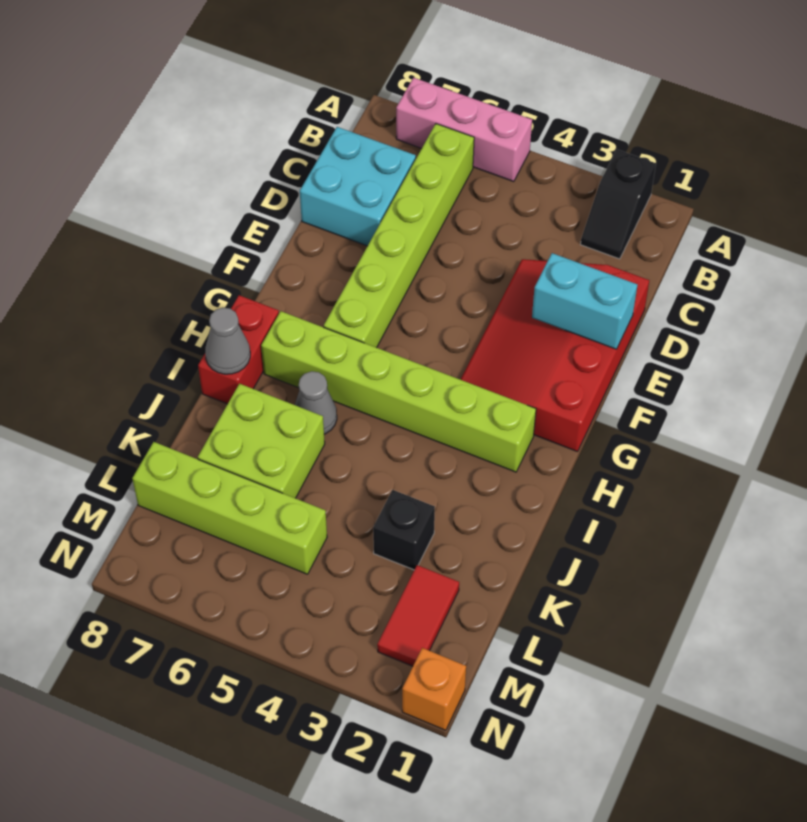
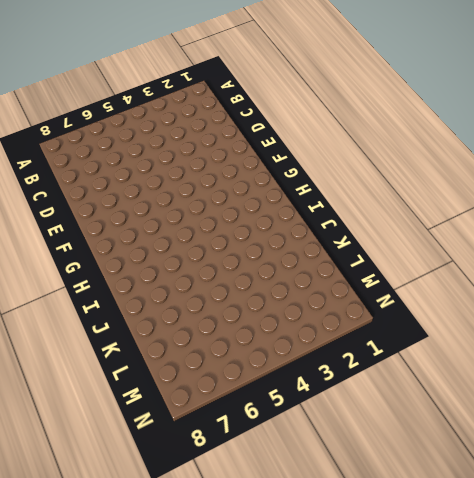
none -> black 1x2 slope [581,150,656,259]
none -> pink 1x3 brick [396,78,532,182]
none -> lime 1x6 brick [324,124,474,348]

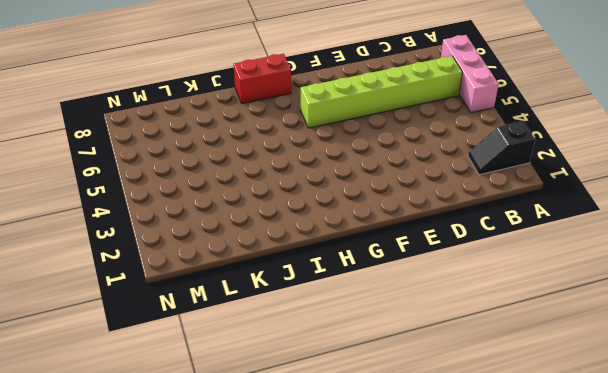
none -> cyan 2x2 brick [300,127,416,246]
none -> red 3x4 slope [460,259,649,452]
none -> lime 1x6 brick [261,311,536,472]

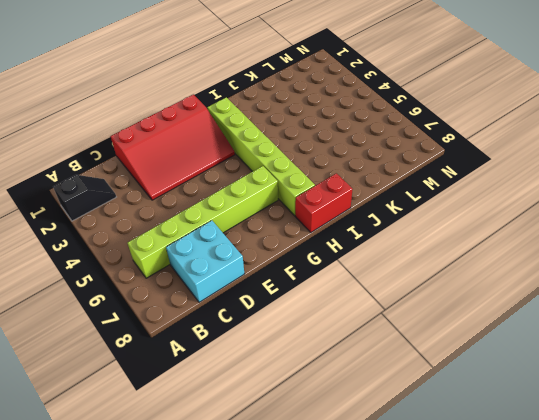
none -> pink 1x3 brick [396,78,532,182]
none -> grey 1x1 cone [295,371,337,434]
none -> lime 2x2 brick [198,384,325,498]

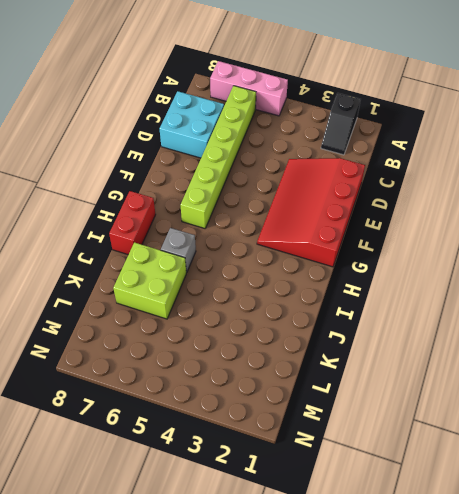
grey 1x1 brick [161,228,196,273] -> grey 1x1 cone [295,371,337,434]
none -> lime 1x6 brick [261,311,536,472]
none -> black 1x1 brick [373,490,435,570]
none -> red 1x2 tile [377,565,459,666]

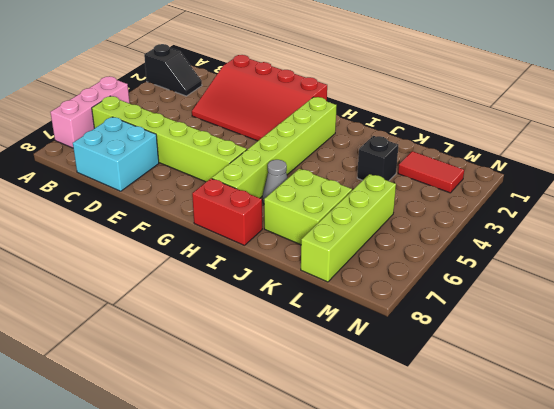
none -> orange 1x1 brick [402,648,466,730]
none -> cyan 1x2 brick [532,253,637,349]
none -> grey 1x1 cone [205,308,250,374]

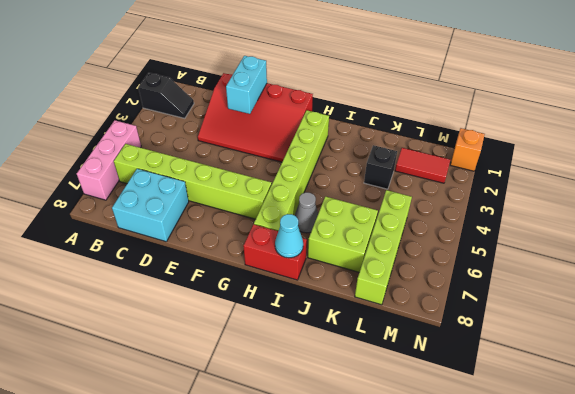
cyan 1x1 cone [275,214,303,258] -> grey 1x1 cone [205,308,250,374]

